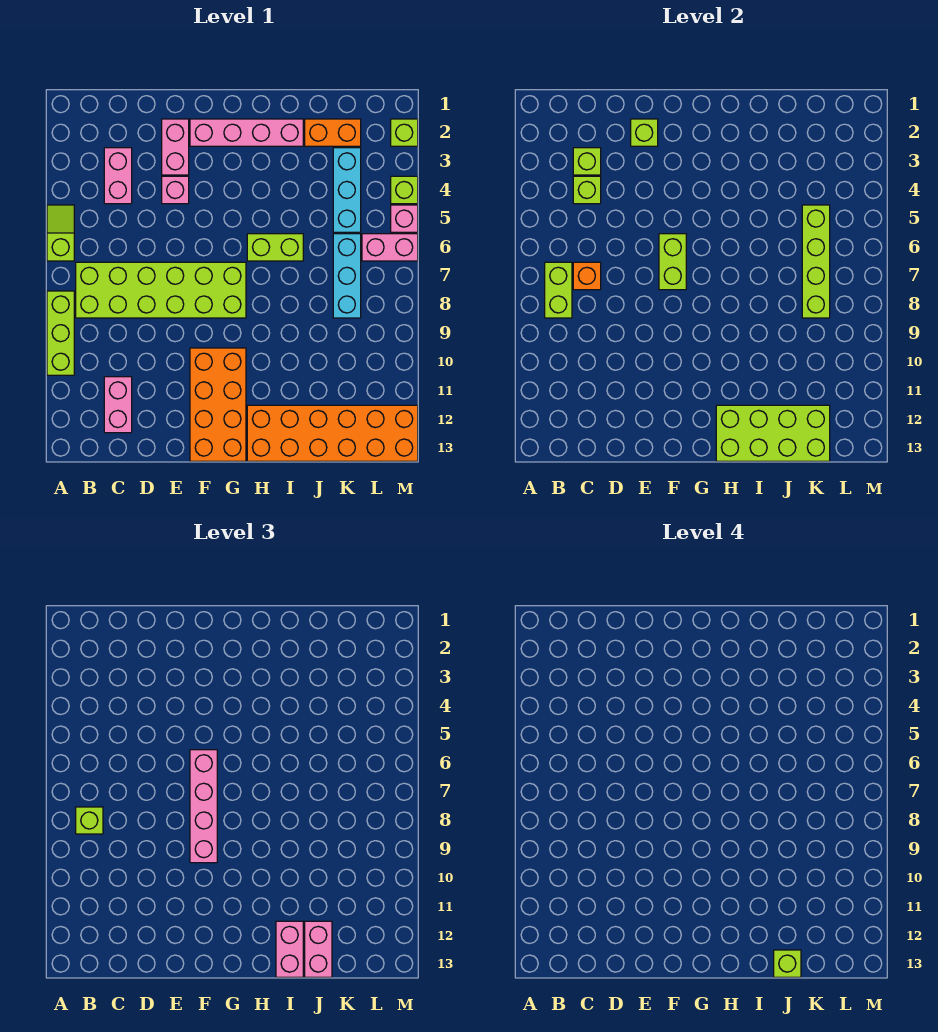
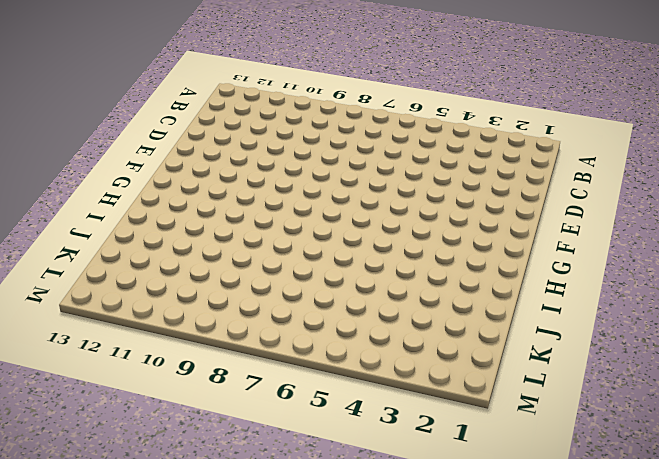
none -> lime 1x2 slope [47,205,74,261]
none -> lime 1x3 brick [47,291,74,375]
none -> lime 2x6 brick [76,262,246,318]
none -> pink 1x2 brick [104,148,132,204]

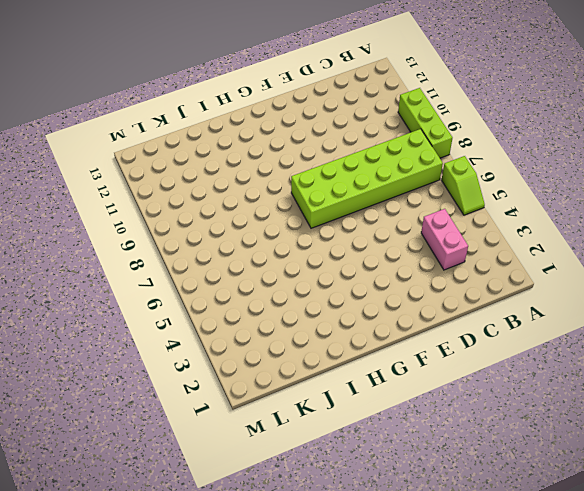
none -> pink 1x2 brick [104,377,132,433]
none -> pink 1x2 brick [162,119,189,175]
none -> pink 1x1 brick [162,176,189,204]
none -> pink 1x4 brick [190,119,303,146]

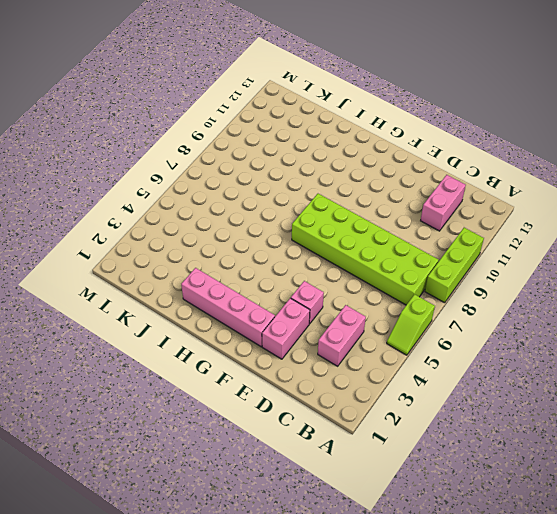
none -> orange 2x4 brick [190,348,246,461]
none -> lime 1x2 brick [247,234,303,261]
none -> orange 2x6 brick [247,405,418,461]
none -> orange 1x2 brick [305,119,361,146]

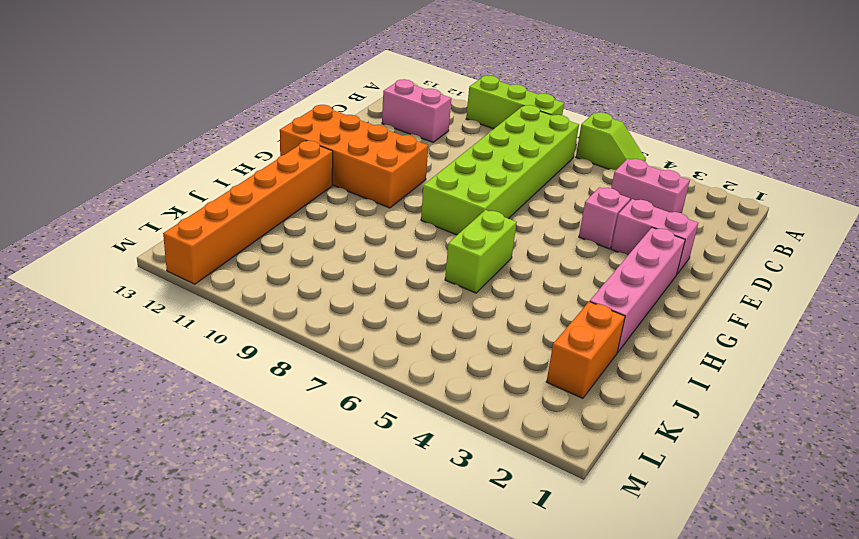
orange 1x6 brick [163,141,333,284] -> orange 2x6 brick [247,405,418,461]
none -> cyan 1x3 brick [333,148,361,232]
none -> cyan 1x3 brick [333,234,361,318]
none -> pink 1x2 brick [362,234,418,261]
none -> lime 1x1 brick [391,119,418,146]

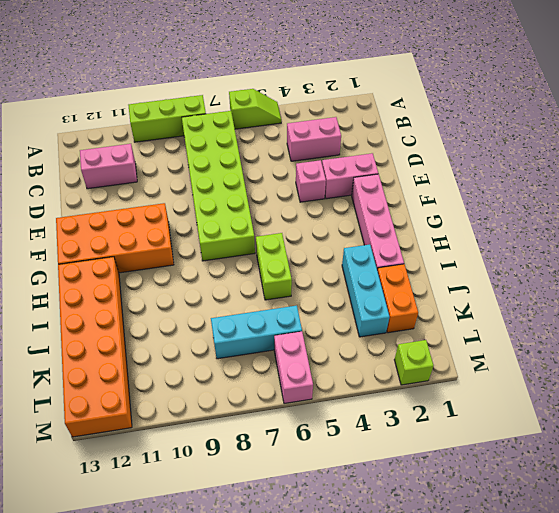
cyan 1x3 brick [342,244,389,337] -> cyan 1x3 brick turned to [333,148,361,232]
none -> lime 1x1 brick [391,176,418,204]
none -> pink 1x1 brick [391,205,418,232]
none -> lime 1x2 brick [545,262,572,318]
none -> lime 1x1 brick [573,148,601,175]

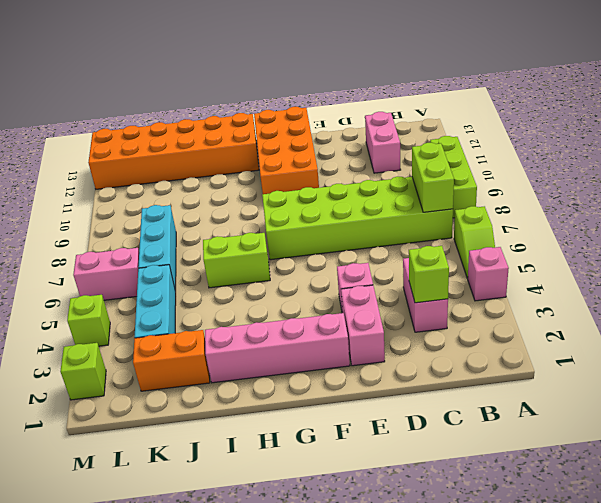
pink 1x1 brick [467,247,509,301] -> pink 1x1 brick moved to [391,205,418,232]
none -> lime 1x1 brick [573,176,601,204]
none -> orange 1x1 brick [573,262,601,290]
none -> lime 1x1 brick [631,119,658,146]
none -> lime 1x2 brick [659,234,686,290]

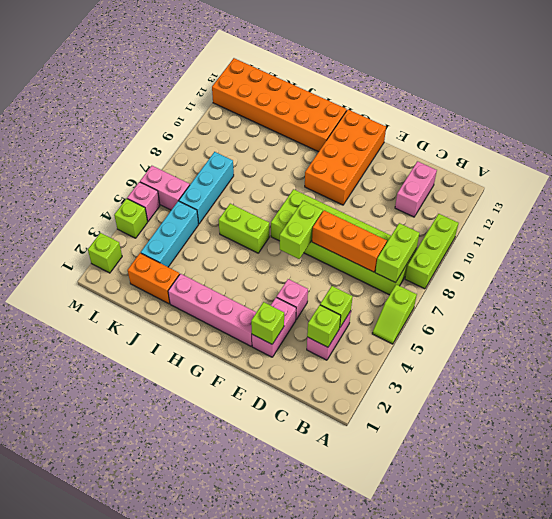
orange 1x3 brick [312,210,387,272] -> orange 1x1 brick [573,262,601,290]
none -> lime 2x4 brick [716,405,830,461]
none -> lime 1x4 brick [802,205,830,318]
none -> lime 1x1 brick [76,807,103,834]
none -> pink 1x4 brick [190,750,217,863]

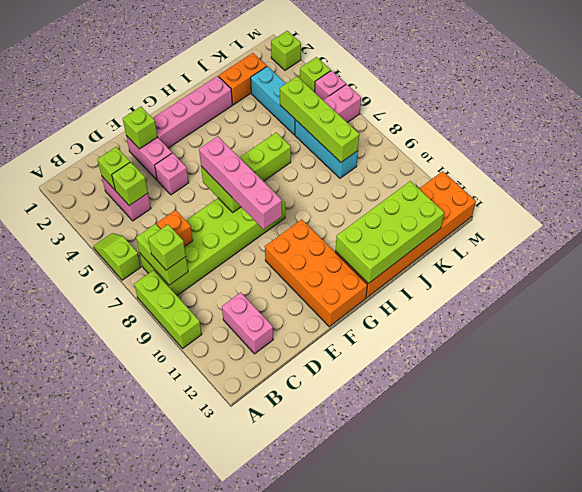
none -> pink 1x2 brick [276,921,303,977]
none -> pink 1x2 brick [305,921,332,977]
none -> lime 1x1 brick [774,950,801,977]

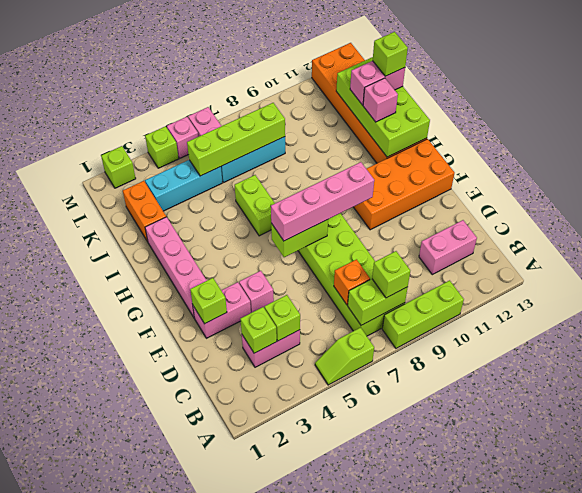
pink 1x1 brick [363,78,398,122] -> pink 1x2 brick [276,921,303,977]

